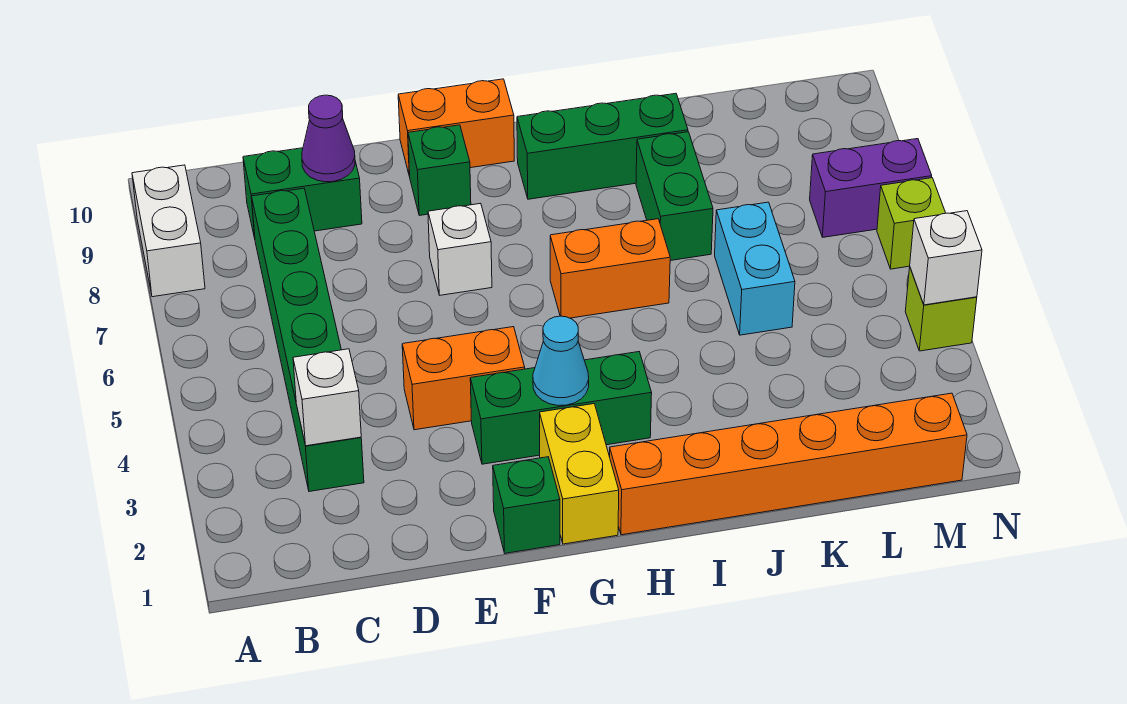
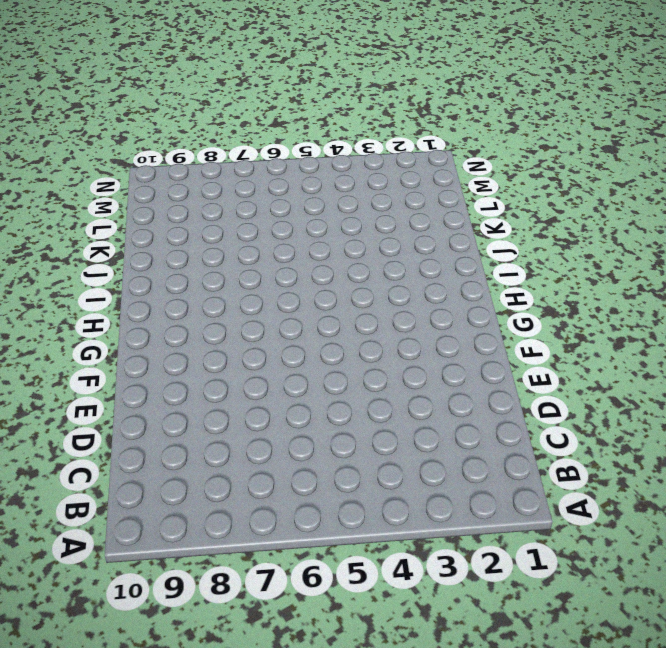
none -> white 1x2 brick [132,165,205,297]
none -> green 1x6 brick [252,188,364,491]
none -> green 1x2 brick [243,148,362,238]

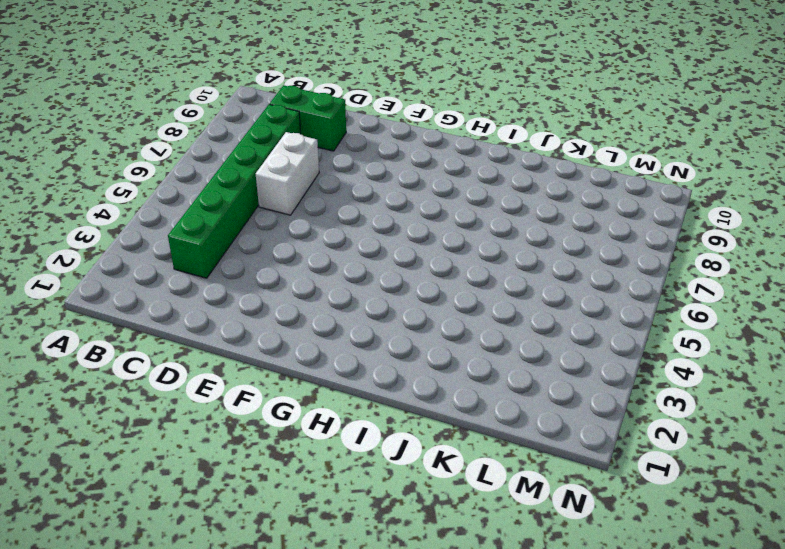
white 1x2 brick [256,132,319,215] -> white 1x2 brick moved to [132,165,205,297]
none -> orange 1x2 brick [402,327,525,430]
none -> green 1x1 brick [493,457,560,553]
none -> green 1x3 brick [470,352,652,464]

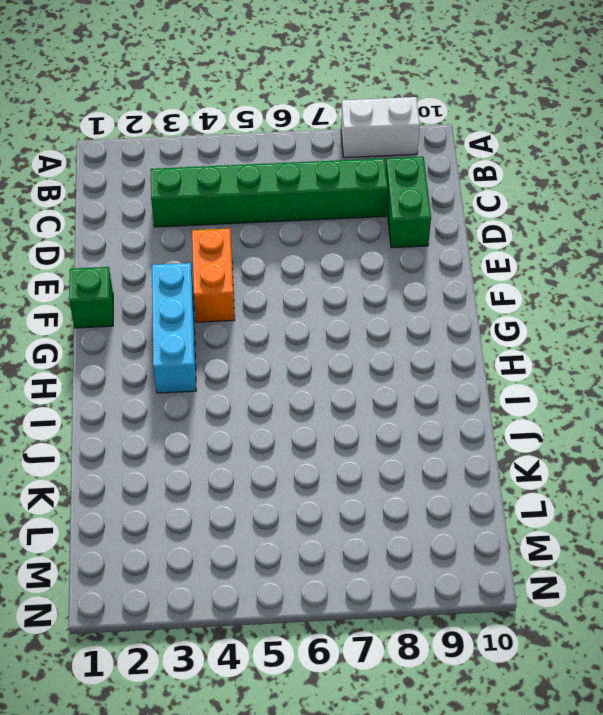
cyan 1x3 brick [152,263,196,393] -> green 1x3 brick [470,352,652,464]
none -> white 1x1 brick [428,203,492,295]
none -> green 1x1 brick [408,125,471,215]
none -> orange 1x2 brick [398,79,514,176]

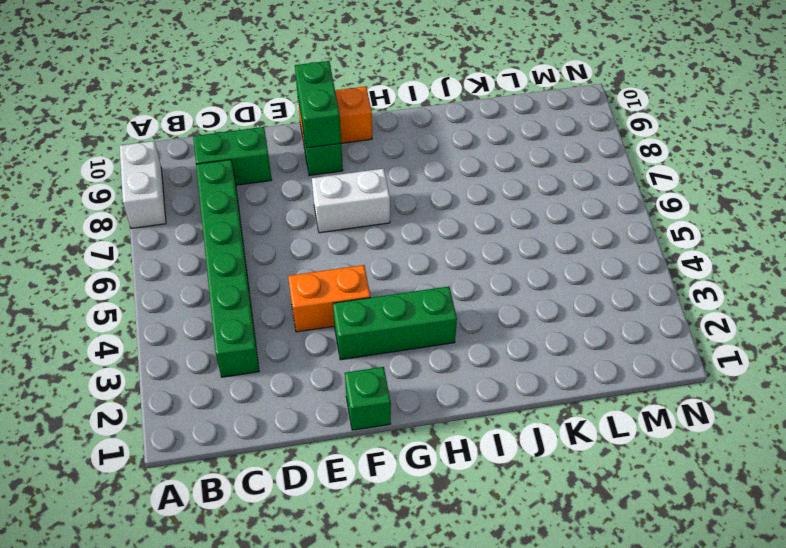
white 1x2 brick [312,169,390,233] -> white 1x1 brick [428,203,492,295]
green 1x2 brick [295,61,341,148] -> green 1x2 brick moved to [636,132,713,261]
none -> yellow 1x2 brick [540,404,619,544]
none -> orange 1x6 brick [610,393,967,535]
none -> orange 1x2 brick [550,219,670,318]

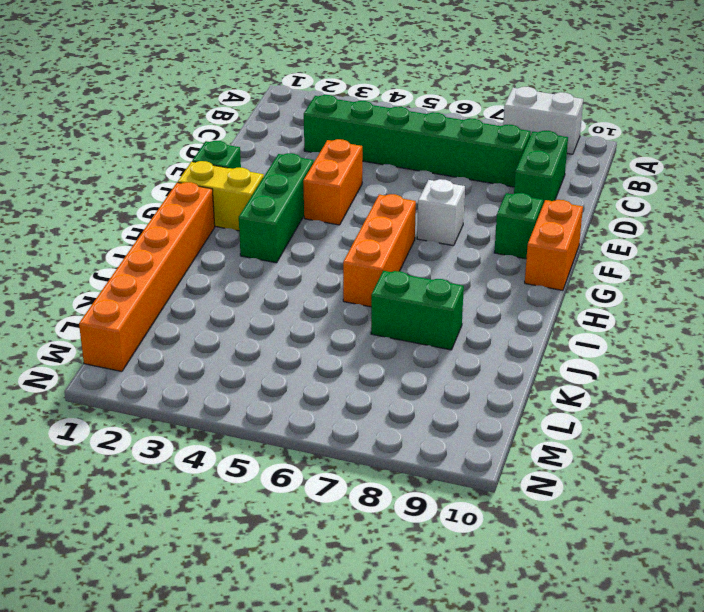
orange 1x3 brick [343,194,416,307] -> orange 1x2 brick [550,219,670,318]
none -> green 1x3 brick [517,93,688,199]
none -> cyan 1x2 brick [715,202,795,335]
none -> purple 1x2 brick [810,139,932,237]

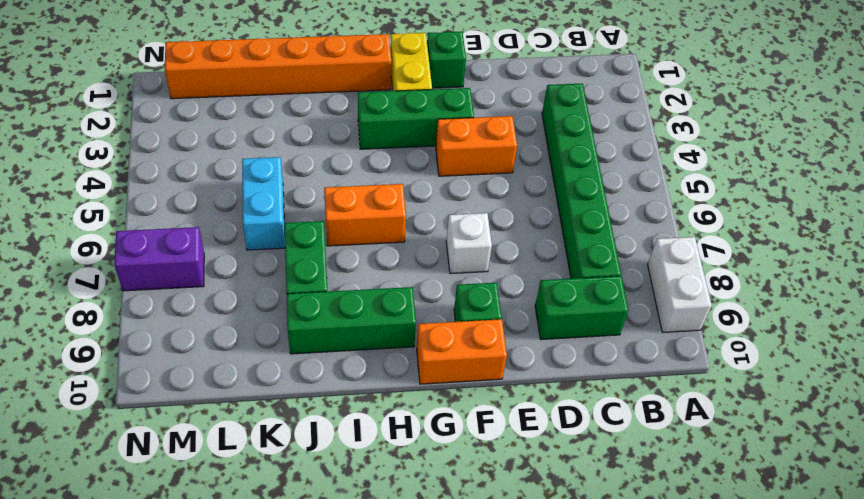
none -> lime 1x1 brick [905,268,977,351]
none -> lime 1x1 brick [877,178,945,269]
none -> white 1x1 brick [293,349,361,446]

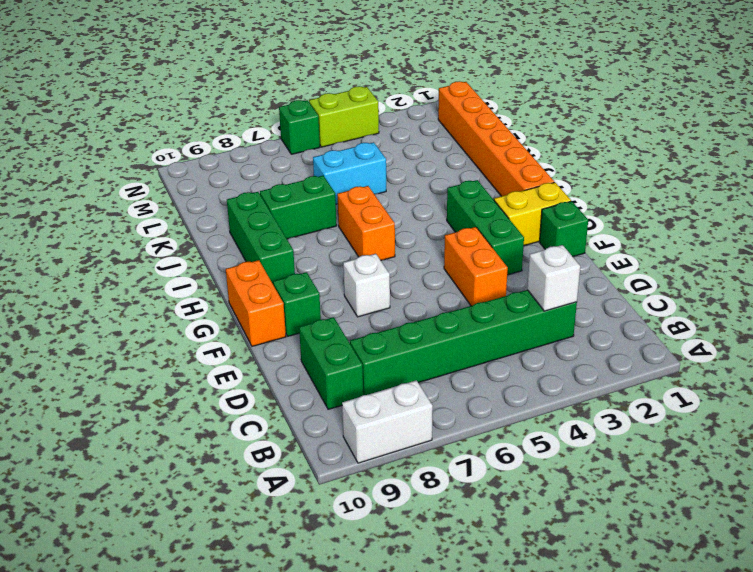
lime 1x2 brick [309,86,379,147] -> lime 1x1 brick [905,268,977,351]
green 1x1 brick [279,100,320,154] -> lime 1x1 brick [877,178,945,269]
none -> purple 1x2 brick [810,139,932,237]
none -> purple 1x1 cone [302,95,355,182]
none -> cyan 1x1 cone [533,316,589,406]

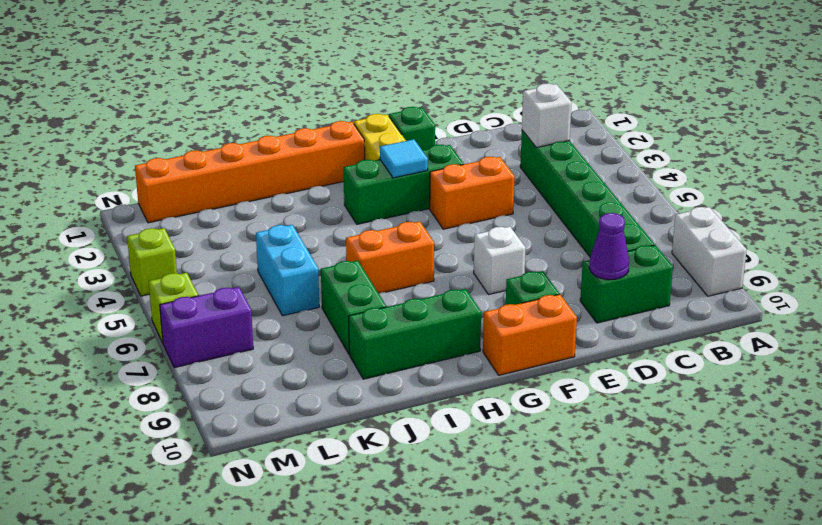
cyan 1x1 tile [380,139,428,178] -> cyan 1x1 cone [533,316,589,406]
none -> white 1x1 brick [910,211,982,305]

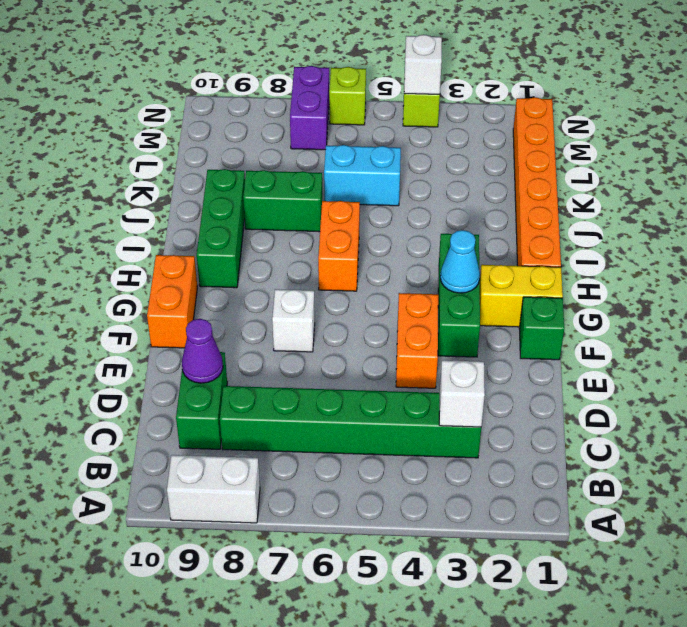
none -> green 1x1 brick [408,125,471,215]

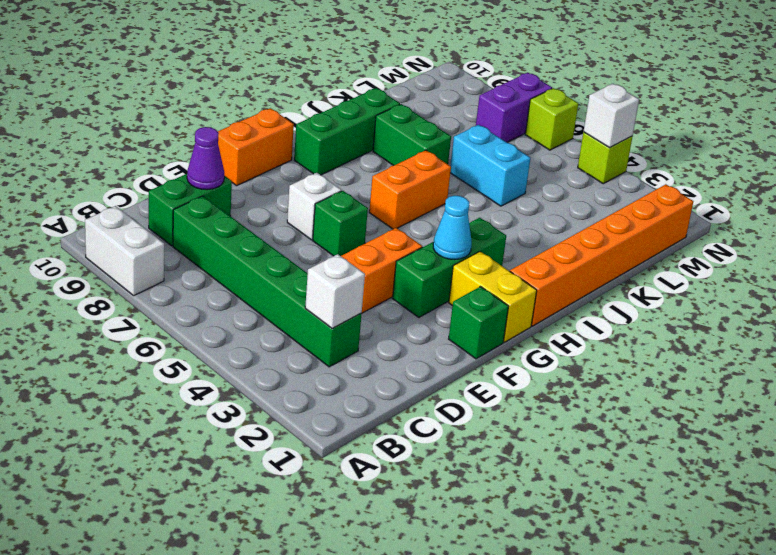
green 1x1 brick [313,191,368,256] -> green 1x1 brick moved to [408,125,471,215]

